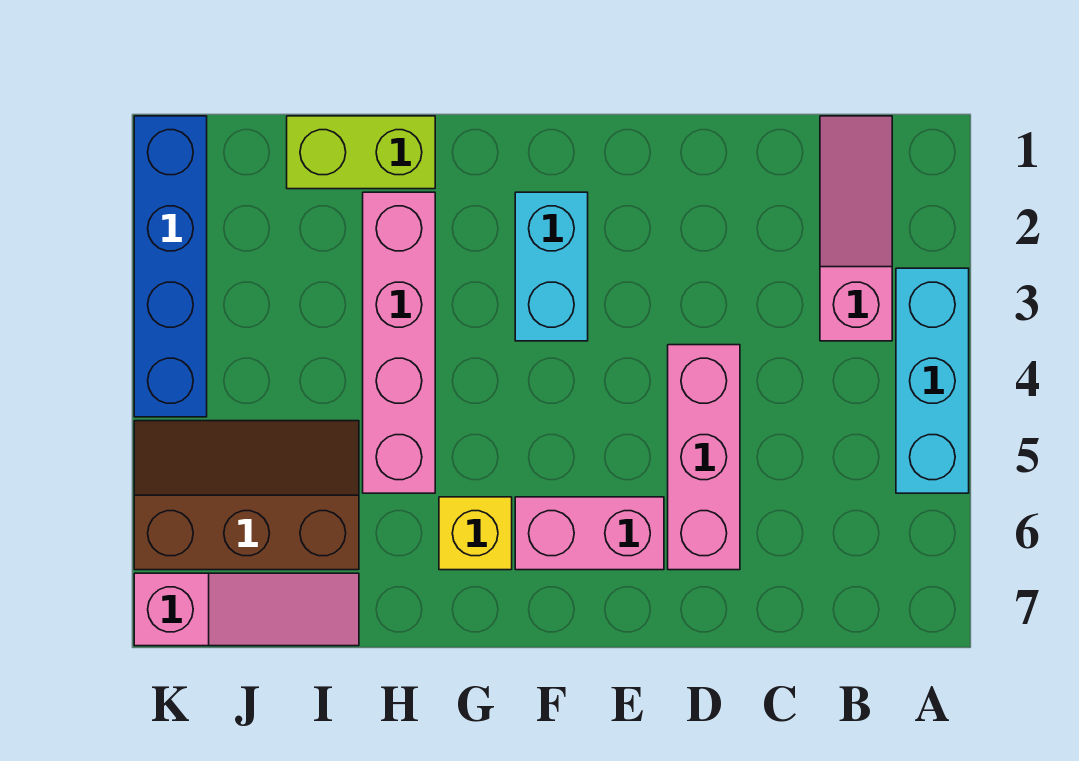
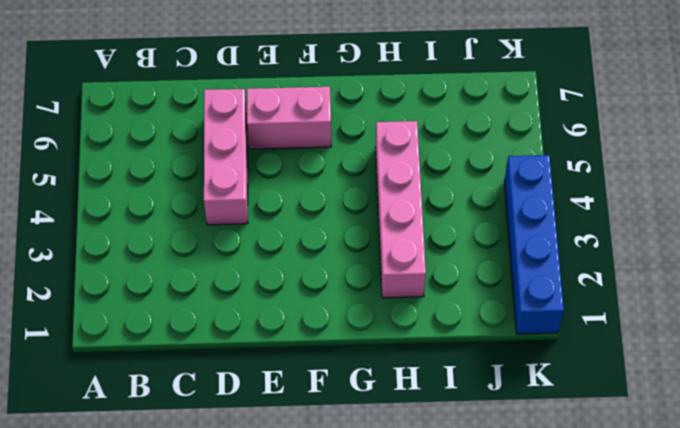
none -> cyan 1x3 brick [896,268,969,493]
none -> pink 1x3 slope [820,116,892,341]

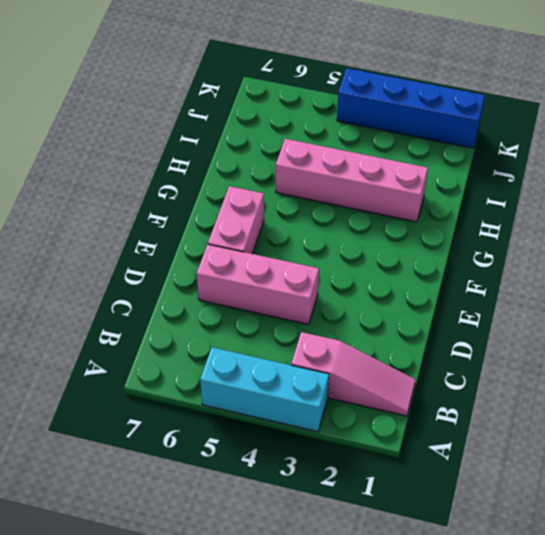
none -> cyan 1x2 brick [515,192,588,341]
none -> yellow 1x1 brick [439,497,512,570]

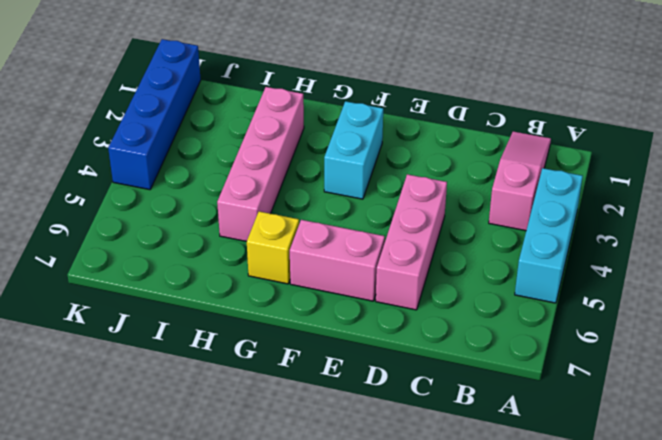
none -> lime 1x2 brick [287,116,435,189]
none -> brown 2x3 slope [134,421,359,570]

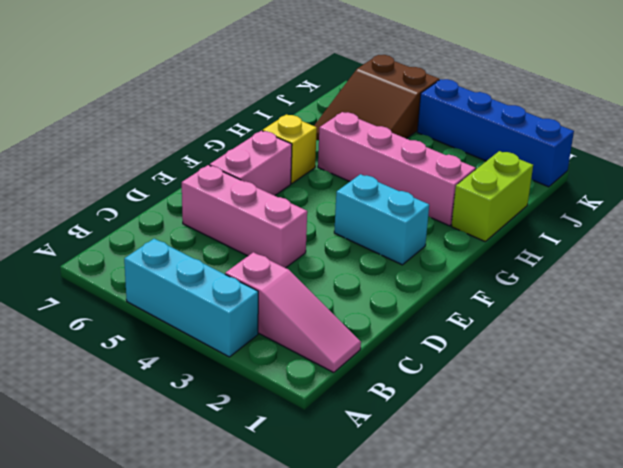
brown 2x3 slope [314,55,439,140] -> brown 2x3 slope turned to [134,421,359,570]
none -> pink 1x3 slope [134,573,359,646]

